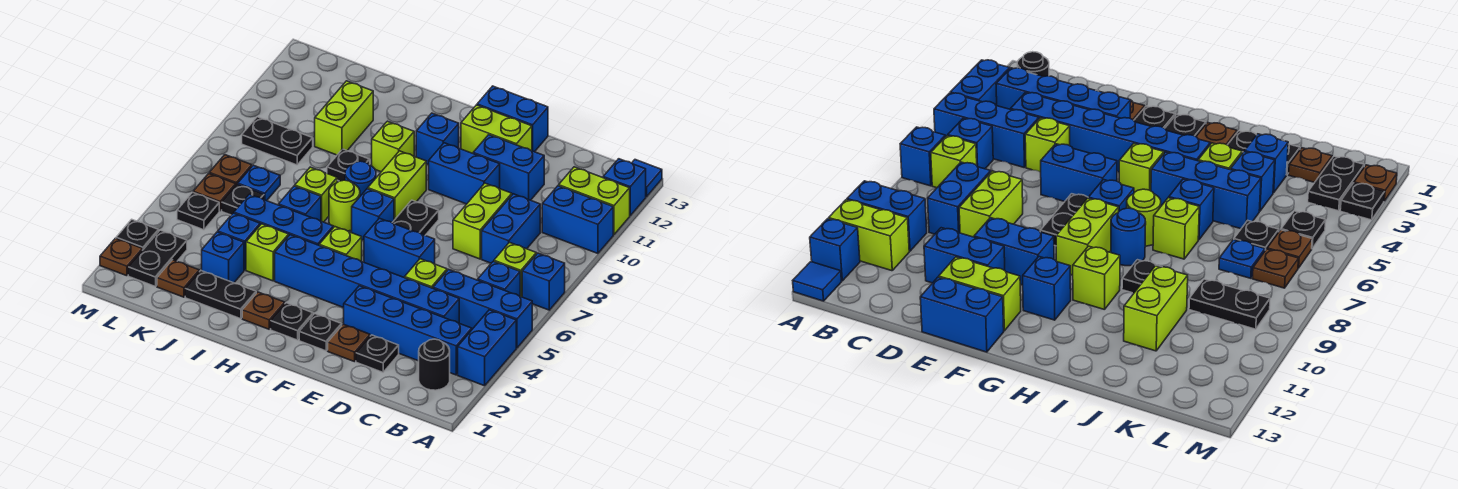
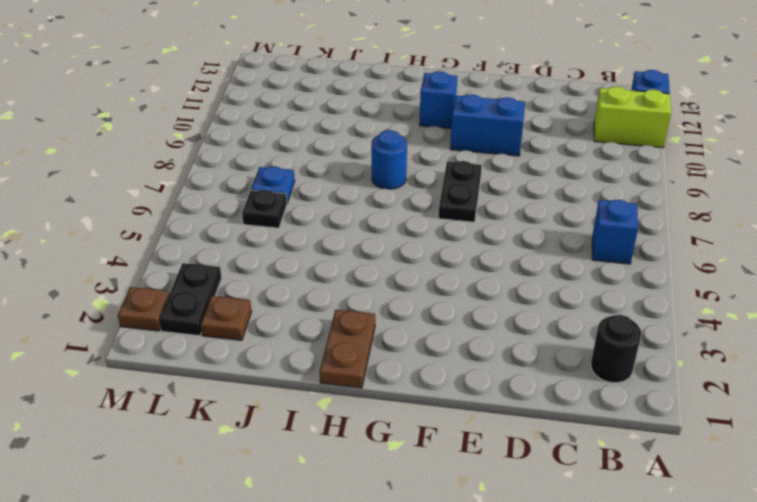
brown 1x2 plate [320,310,375,388] -> brown 1x1 plate [242,292,285,329]
none -> blue 1x2 brick [458,310,516,386]
none -> blue 1x3 brick [433,269,532,348]
none -> blue 1x1 brick [522,253,565,310]
none -> blue 1x2 brick [542,186,613,253]

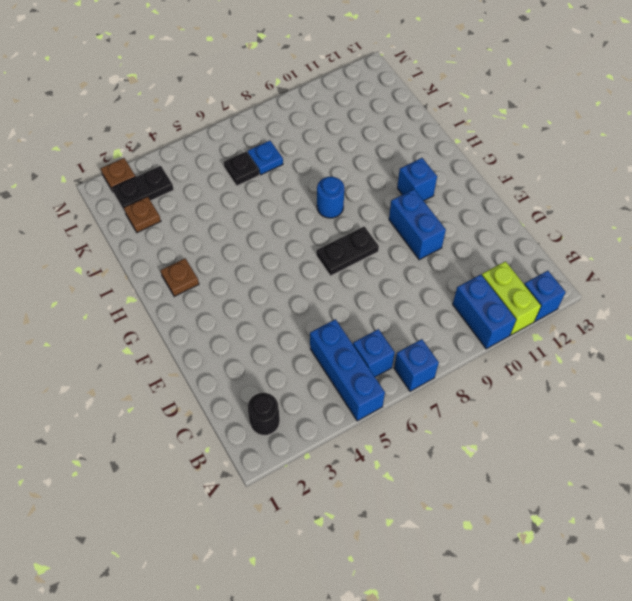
none -> blue 1x2 brick [458,310,516,386]
none -> blue 1x1 tile [632,160,662,197]
none -> blue 1x4 brick [344,286,472,375]
none -> lime 1x1 brick [494,242,536,297]

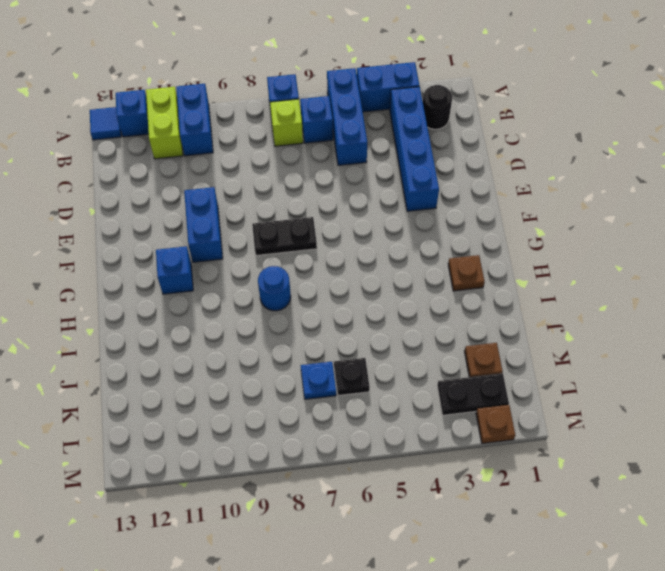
none -> blue 1x6 brick [275,235,459,323]
none -> blue 1x2 brick [482,194,540,263]
none -> black 1x1 plate [356,335,399,372]
none -> lime 1x1 brick [405,259,447,288]

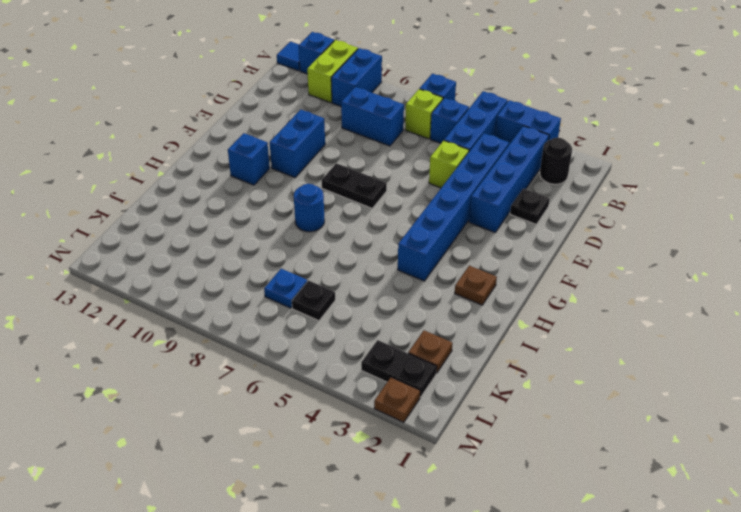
none -> lime 1x2 brick [453,183,512,259]
none -> blue 1x2 brick [473,135,544,200]
none -> brown 1x1 plate [328,324,370,362]
none -> blue 1x2 brick [364,218,435,278]

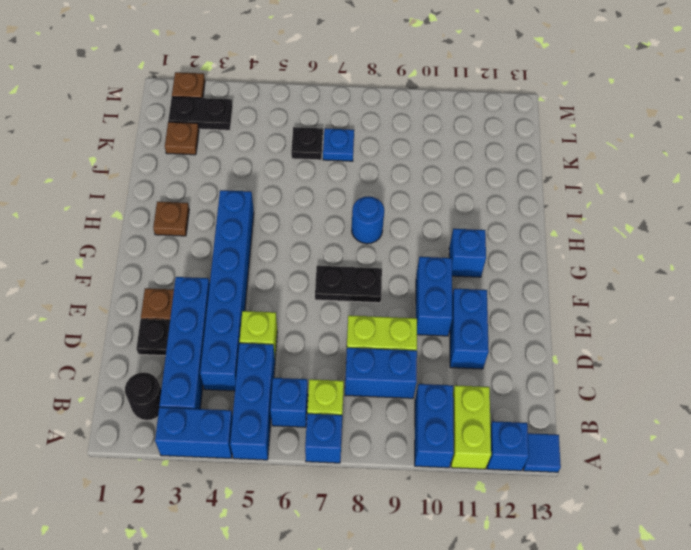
none -> blue 1x2 brick [364,218,435,278]
none -> lime 1x2 brick [461,105,532,153]
none -> blue 1x2 brick [477,86,548,152]
none -> black 1x1 plate [299,314,342,351]

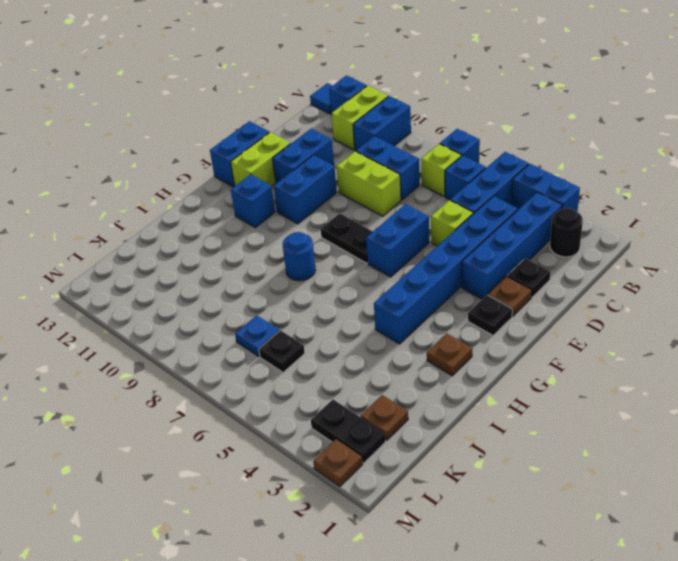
none -> black 1x1 plate [271,303,313,340]
none -> lime 1x1 brick [319,227,362,262]
none -> blue 1x1 brick [352,189,394,240]
none -> lime 1x2 brick [368,151,426,220]

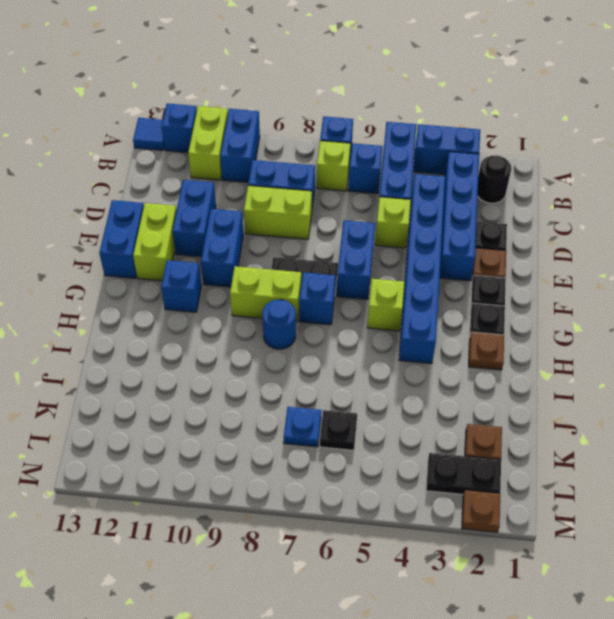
none -> blue 1x3 brick [234,194,333,245]
none -> lime 1x1 round brick [329,180,360,231]
none -> lime 1x1 brick [372,121,414,172]
none -> black 1x2 plate [185,271,256,319]

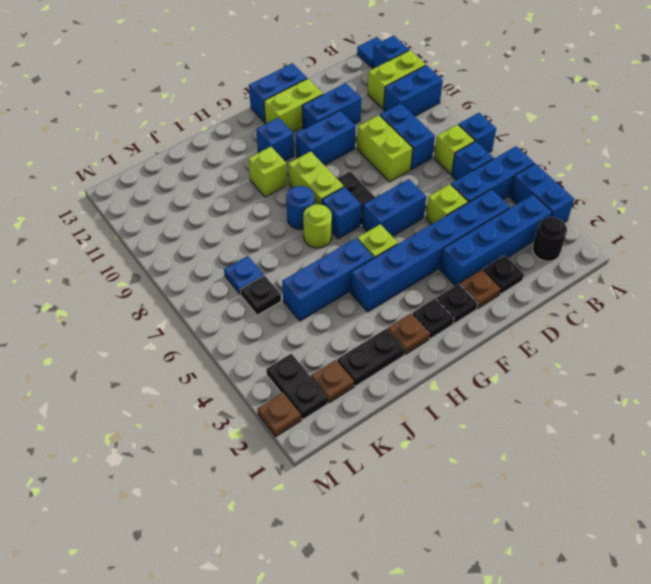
none -> lime 1x1 brick [246,224,289,281]
none -> blue 1x1 brick [279,186,321,221]
none -> lime 1x1 brick [295,167,337,222]
none -> black 1x1 plate [327,149,370,181]

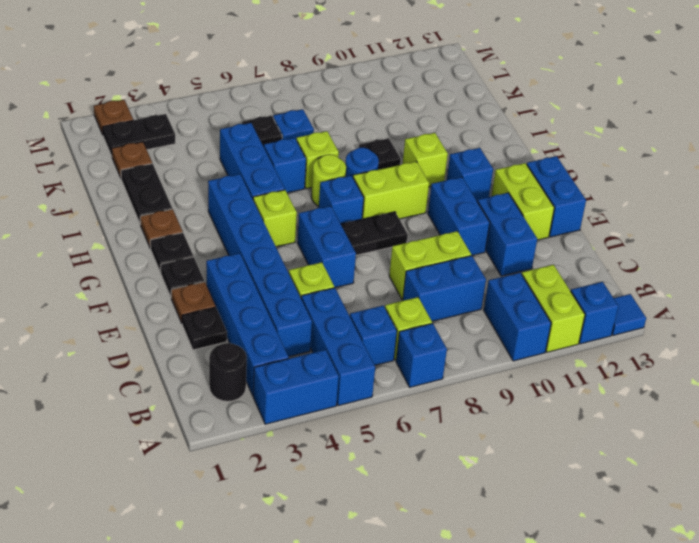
none -> lime 1x1 brick [246,224,289,281]
none -> blue 1x1 brick [202,232,244,283]
none -> blue 1x1 brick [218,213,260,270]
none -> lime 1x2 brick [315,81,373,155]

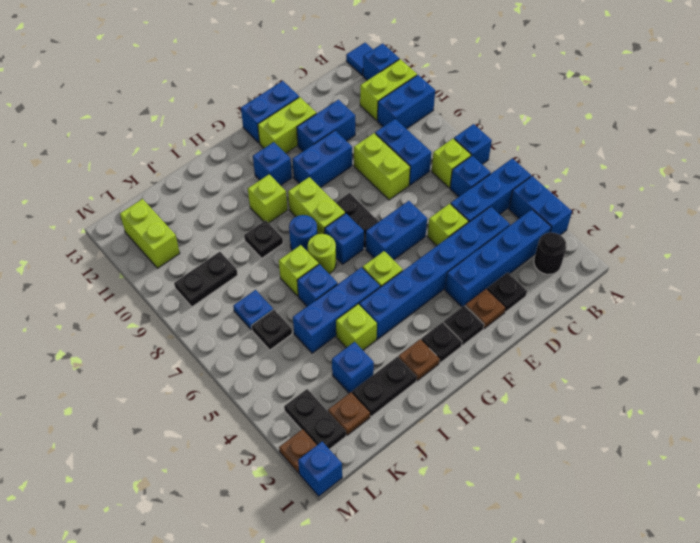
lime 1x2 brick [120,199,180,268] -> lime 1x2 brick moved to [315,81,373,155]
blue 1x1 brick [298,442,342,496] -> blue 1x1 brick moved to [218,213,260,270]
none -> black 1x1 plate [177,192,219,230]
none -> brown 1x1 plate [193,174,236,211]
none -> brown 1x1 plate [209,155,252,185]
none -> black 1x1 plate [116,219,159,250]

